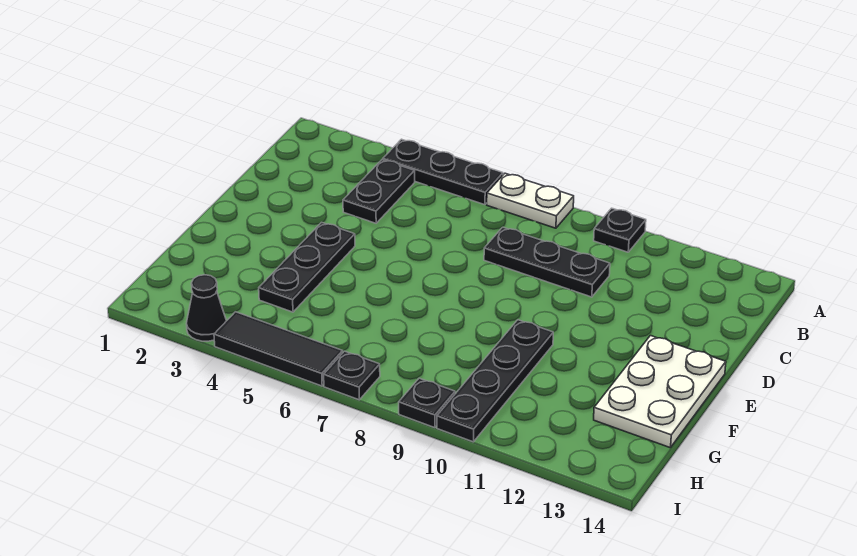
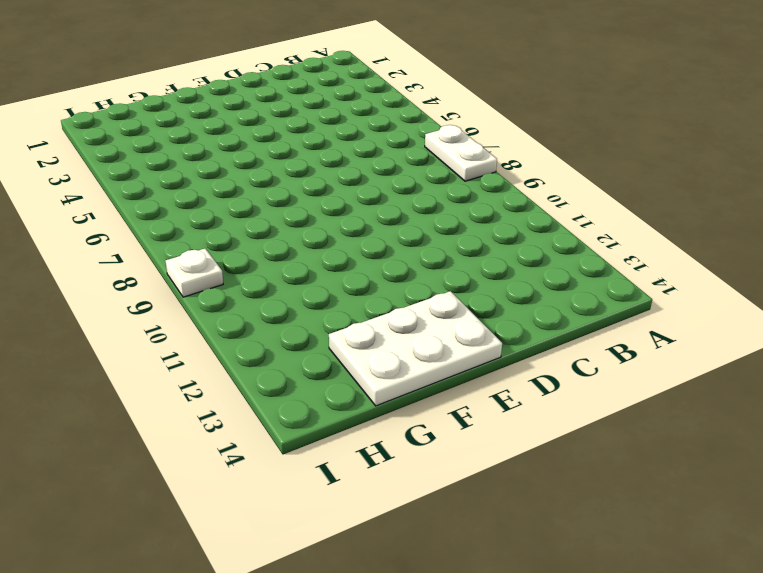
white 1x1 plate [166,249,223,297] -> black 1x1 plate [399,378,455,428]
none -> black 1x3 plate [383,139,503,205]
none -> black 1x1 plate [594,208,646,252]
none -> black 1x2 plate [343,160,415,223]

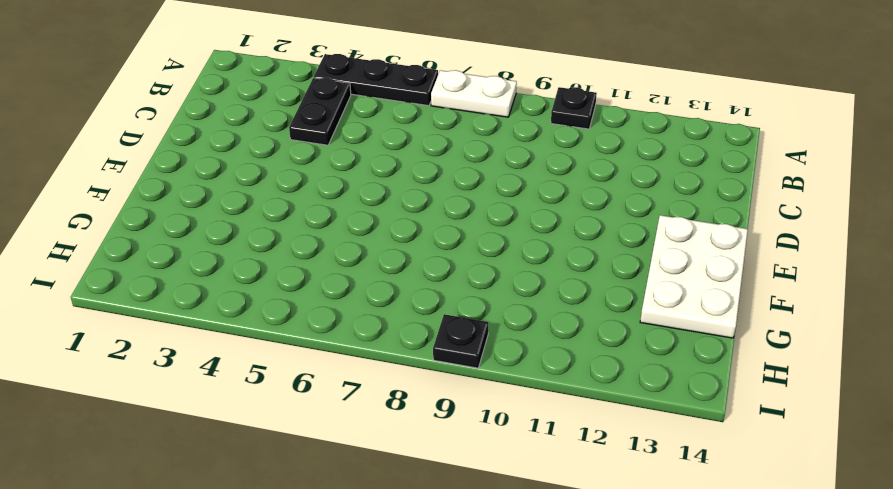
none -> black 1x3 plate [484,227,610,297]
none -> black 1x3 plate [259,222,355,312]
none -> black 1x4 plate [437,320,553,442]

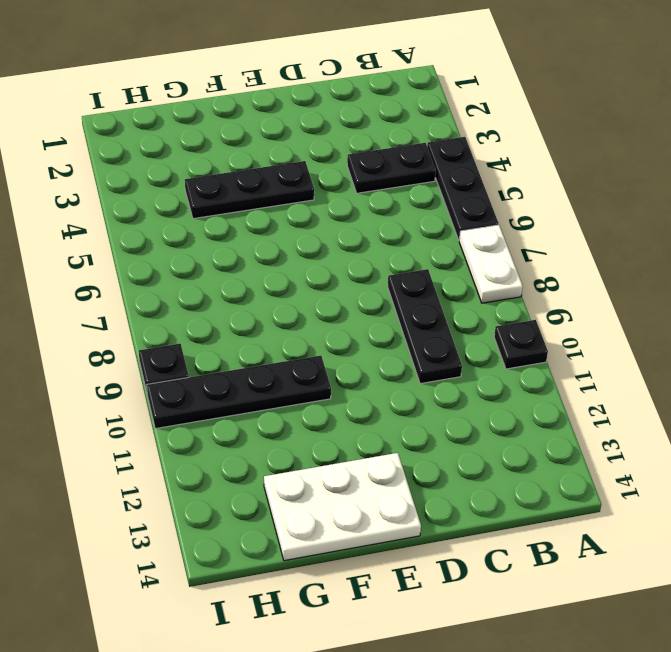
none -> black 1x1 cone [186,275,226,341]
none -> black 1x3 tile [214,312,343,386]
none -> black 1x1 plate [324,351,380,400]

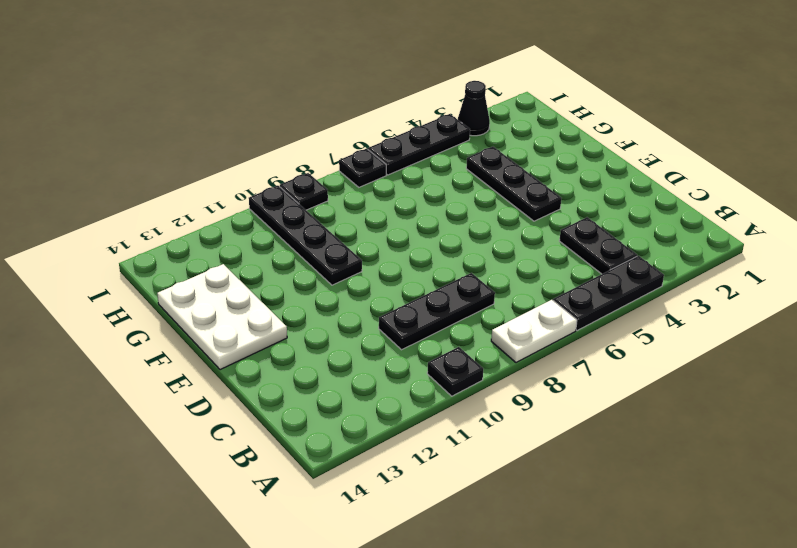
black 1x3 plate [368,114,470,175] -> black 1x3 tile [214,312,343,386]

